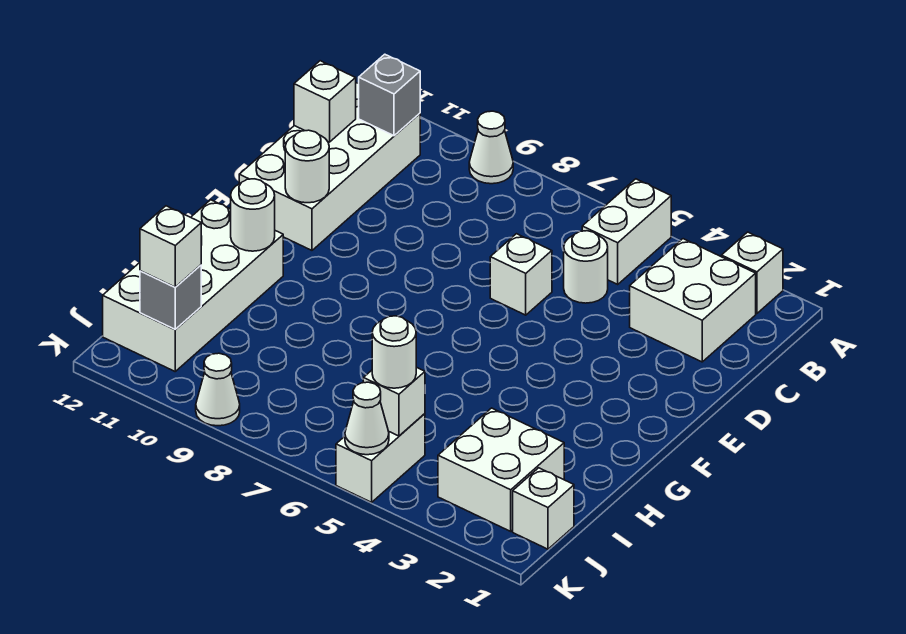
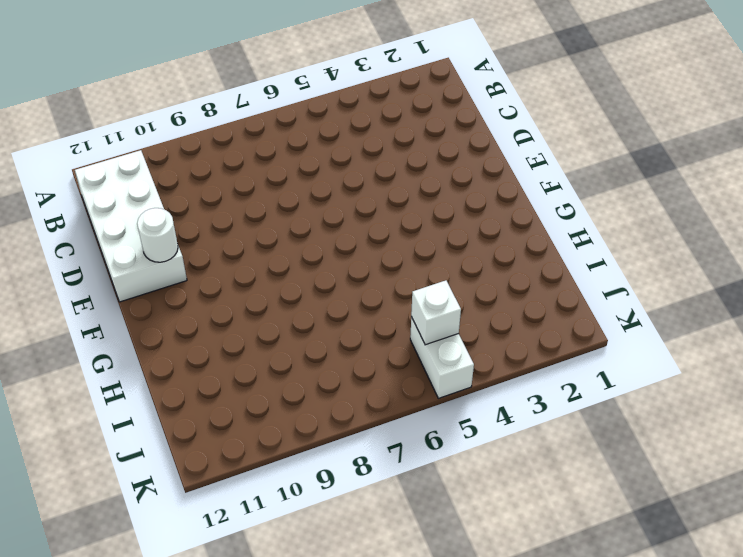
none -> white 1x1 brick [722,232,783,314]
none -> white 1x2 brick [582,179,671,284]
none -> white 1x1 cone [469,111,513,184]

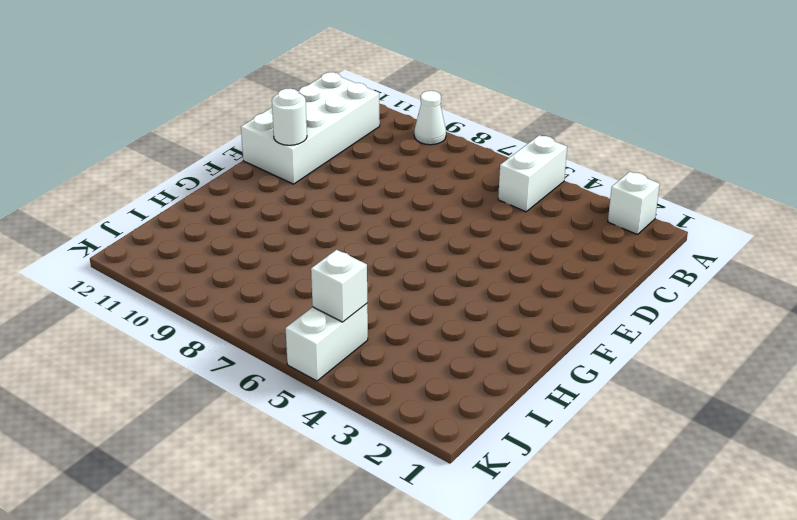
none -> white 2x2 brick [630,239,756,362]
none -> white 1x1 round brick [564,231,608,303]
none -> white 1x1 brick [490,234,552,315]

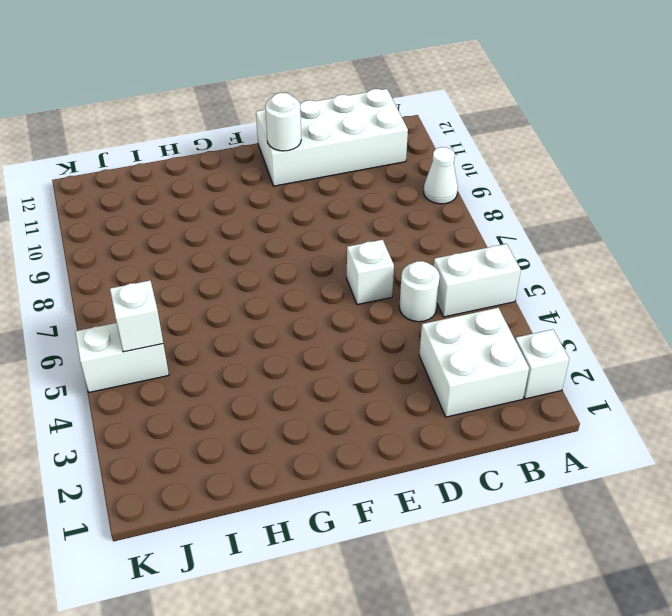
none -> white 2x4 brick [103,200,283,371]
none -> white 2x2 brick [438,408,564,531]
none -> white 1x1 brick [513,468,574,549]

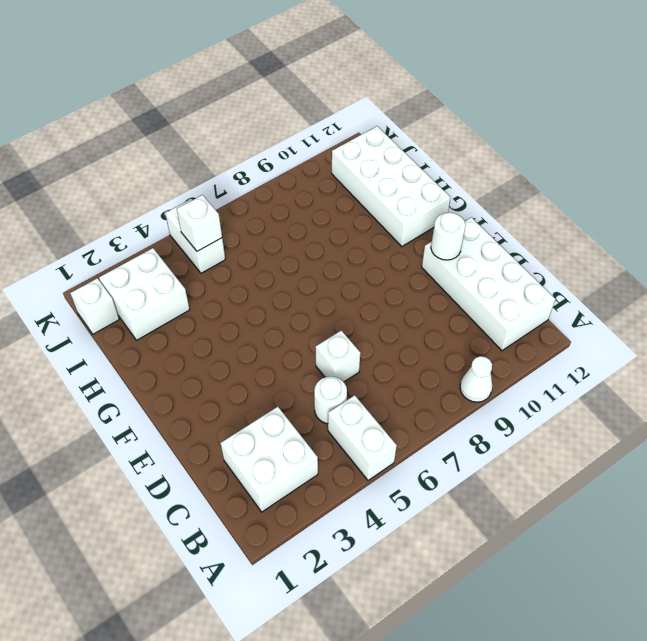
none -> white 1x1 brick [722,232,783,314]
none -> white 1x1 cone [196,353,240,426]
none -> grey 1x1 brick [359,54,420,136]

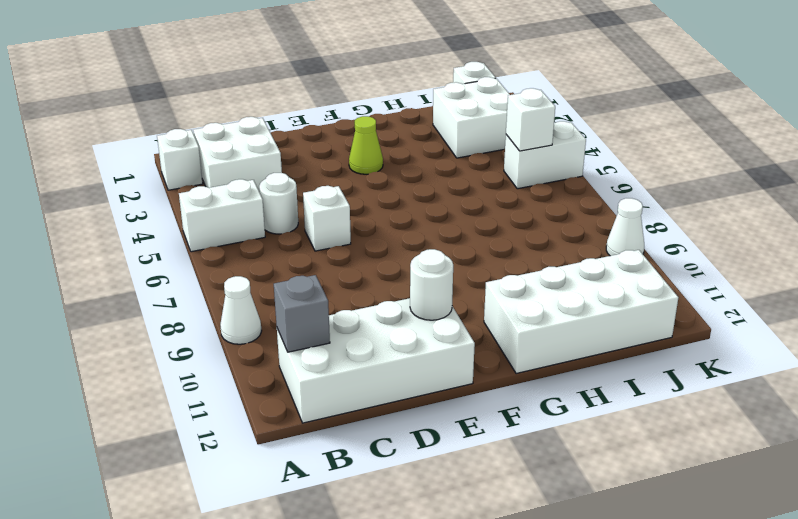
lime 1x1 cone [349,116,383,174] -> none
none -> white 1x1 brick [294,61,356,142]
none -> white 1x1 round brick [231,179,275,251]
none -> grey 1x1 brick [140,265,201,329]

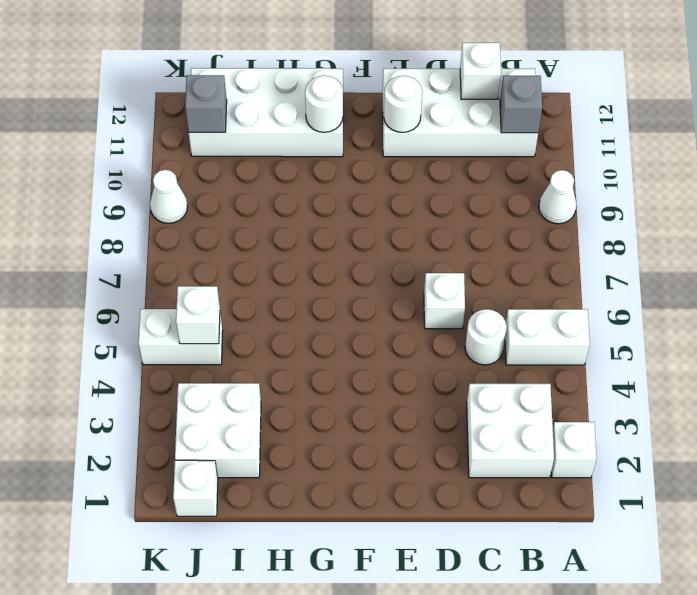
none -> white 1x1 cone [345,382,389,455]
none -> white 1x1 round brick [372,316,416,388]
none -> white 1x1 brick [140,206,201,287]

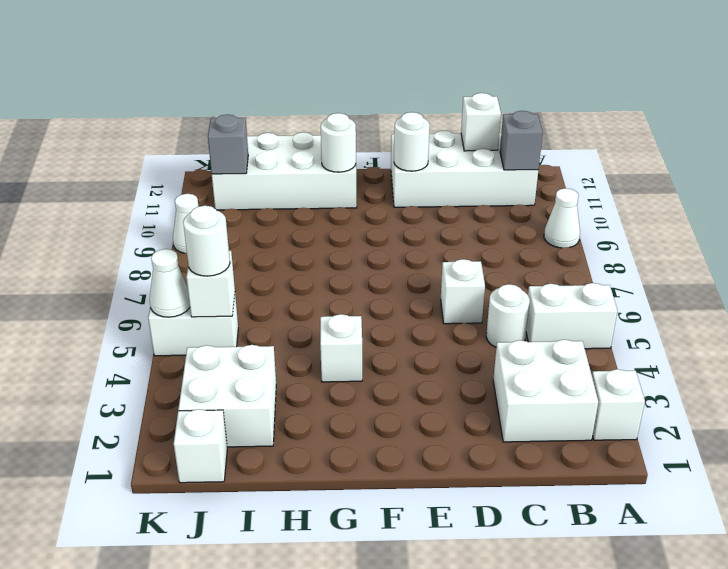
white 1x1 brick [320,314,362,382] -> white 1x1 brick moved to [140,206,201,287]

